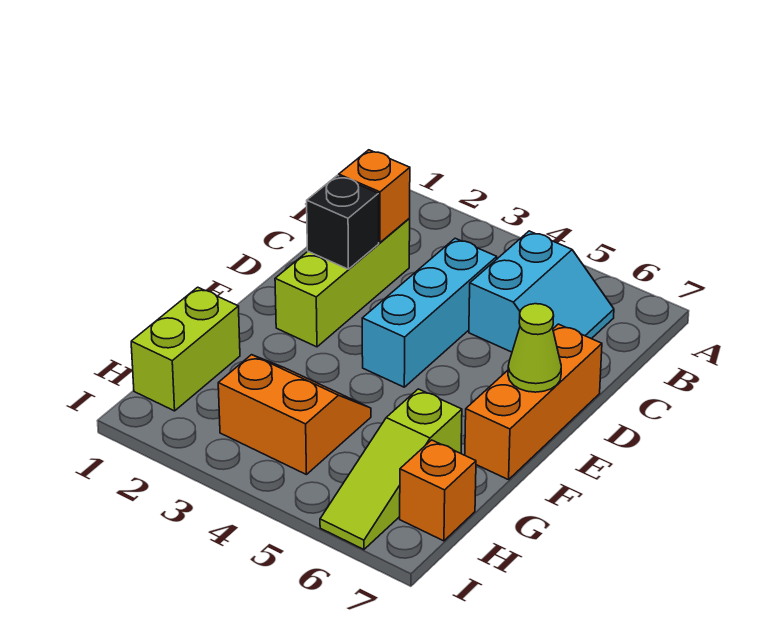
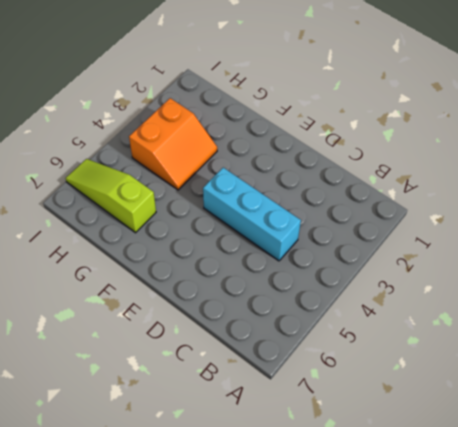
none -> cyan 2x2 slope [469,231,614,352]
none -> lime 1x3 brick [275,219,410,347]

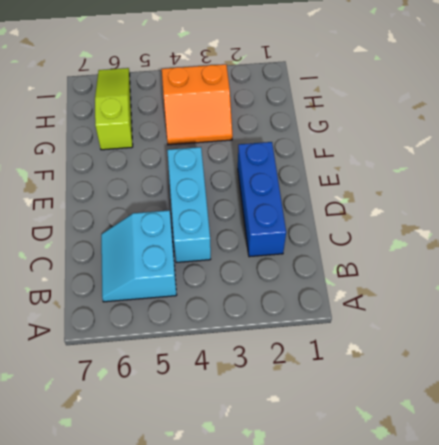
blue 1x3 brick [238,142,286,257] -> lime 1x3 brick [275,219,410,347]
none -> orange 1x3 brick [465,324,602,480]
none -> lime 1x2 brick [131,287,240,411]

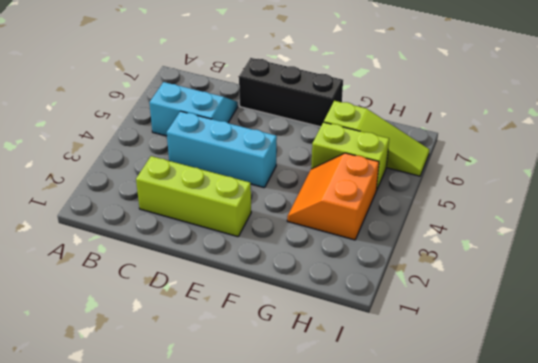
black 1x3 brick [239,58,343,127] -> orange 1x3 brick [465,324,602,480]
lime 1x2 brick [311,122,389,190] -> lime 1x2 brick moved to [131,287,240,411]
none -> orange 1x1 brick [400,440,476,541]
none -> orange 1x1 brick [339,150,410,243]

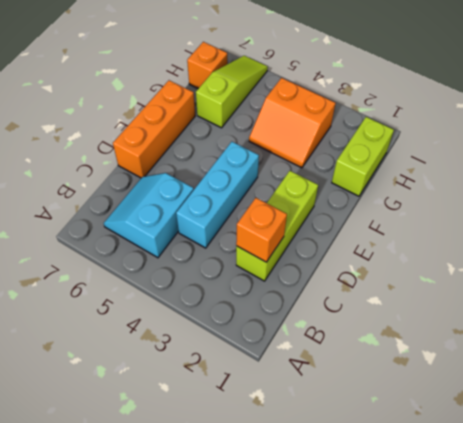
none -> black 1x1 brick [307,175,379,269]
none -> lime 1x1 cone [508,304,561,392]

